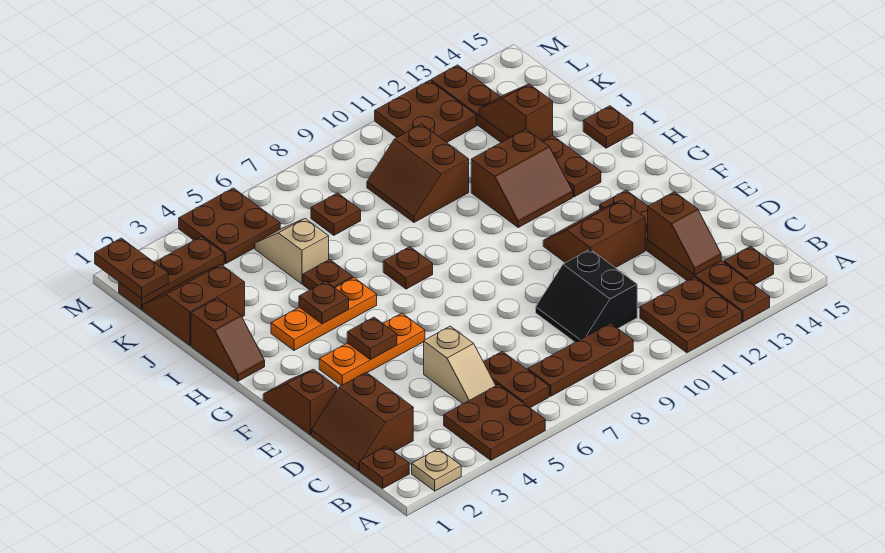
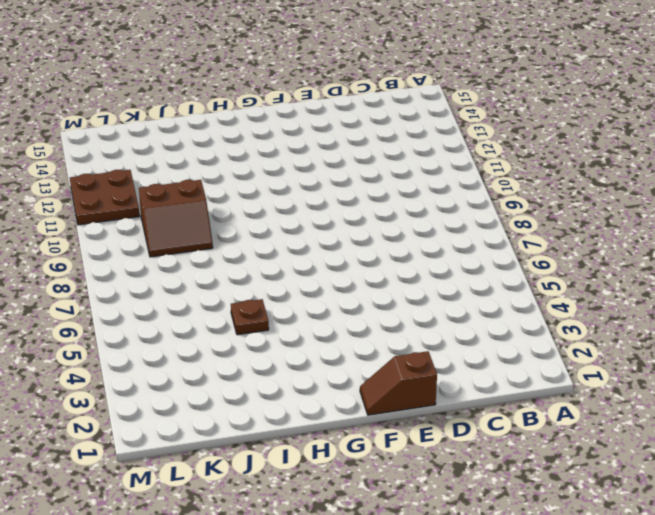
none -> tan 1x1 plate [412,449,461,491]
none -> brown 2x2 plate [444,385,545,460]
none -> brown 2x2 plate [640,277,742,353]
none -> brown 1x6 plate [600,190,770,322]

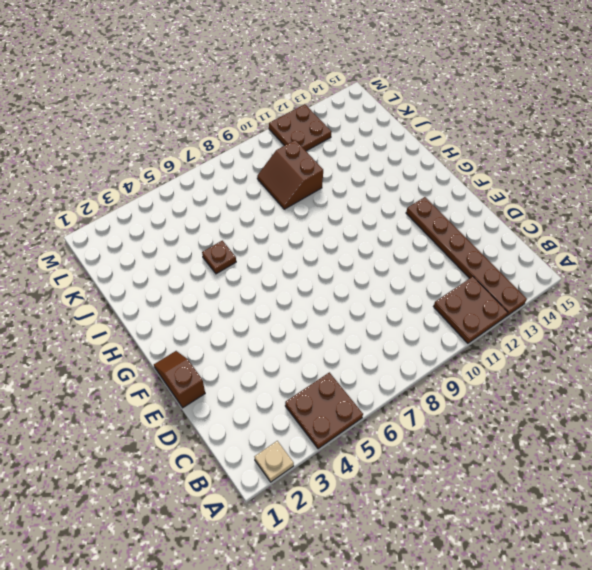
none -> brown 1x1 plate [360,446,409,488]
none -> brown 1x2 plate [484,351,549,408]
none -> brown 1x3 plate [528,323,633,396]
none -> brown 1x1 plate [724,246,774,285]

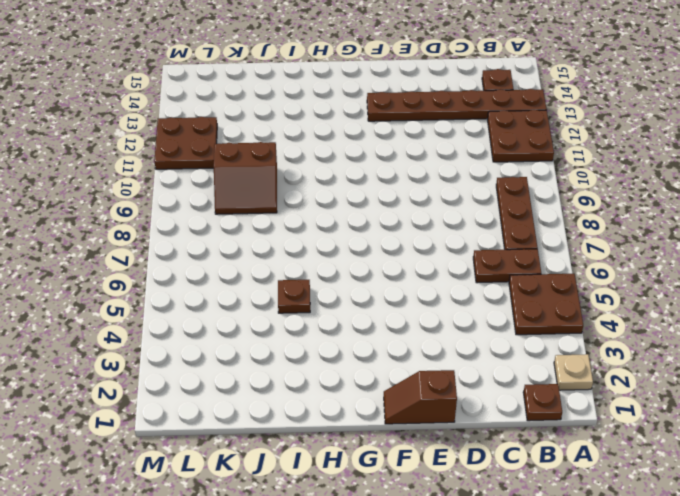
none -> brown 2x2 slope [311,372,413,471]
none -> tan 1x2 slope [424,326,496,404]
none -> black 2x2 slope [536,249,637,342]
none -> brown 2x2 slope [543,200,645,268]

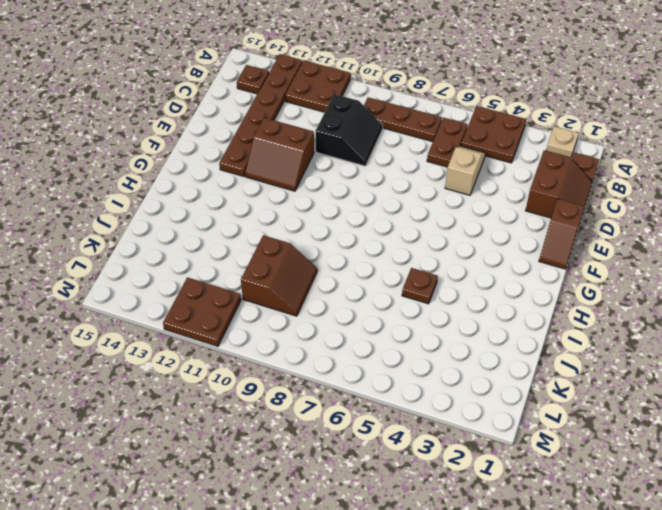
none -> orange 1x3 plate [319,313,425,386]
none -> brown 1x2 slope [191,298,265,381]
none -> orange 1x3 plate [271,277,377,351]
none -> brown 1x1 plate [383,247,433,289]

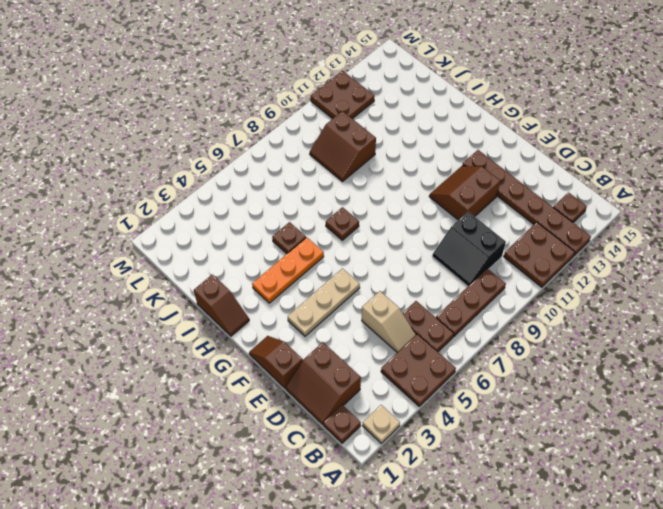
tan 1x3 plate [288,268,360,336] -> orange 1x3 plate [319,313,425,386]
none -> brown 2x2 slope [471,129,573,227]
none -> brown 1x6 plate [431,65,601,197]
none -> brown 1x1 plate [583,106,633,148]
none -> brown 2x2 slope [143,265,245,345]

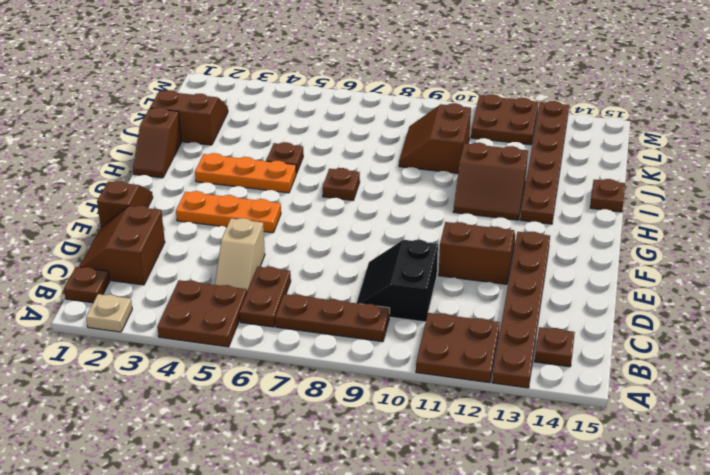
none -> tan 1x2 slope [255,219,329,284]
none -> brown 1x1 plate [311,193,361,235]
none -> brown 1x3 plate [119,237,224,310]
none -> brown 2x2 plate [179,188,280,263]

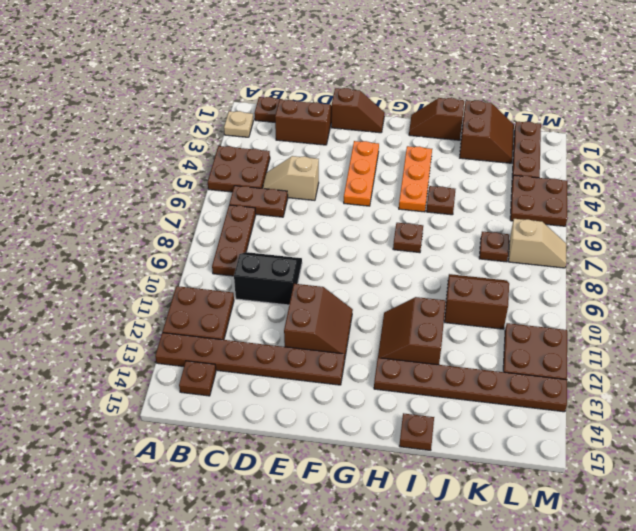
tan 1x2 slope [508,219,566,268] -> tan 1x2 slope moved to [255,219,329,284]
none -> brown 1x2 slope [648,192,721,275]
none -> brown 1x1 plate [347,317,397,360]
none -> brown 1x1 plate [299,281,349,324]
none -> brown 1x2 slope [479,84,553,141]

